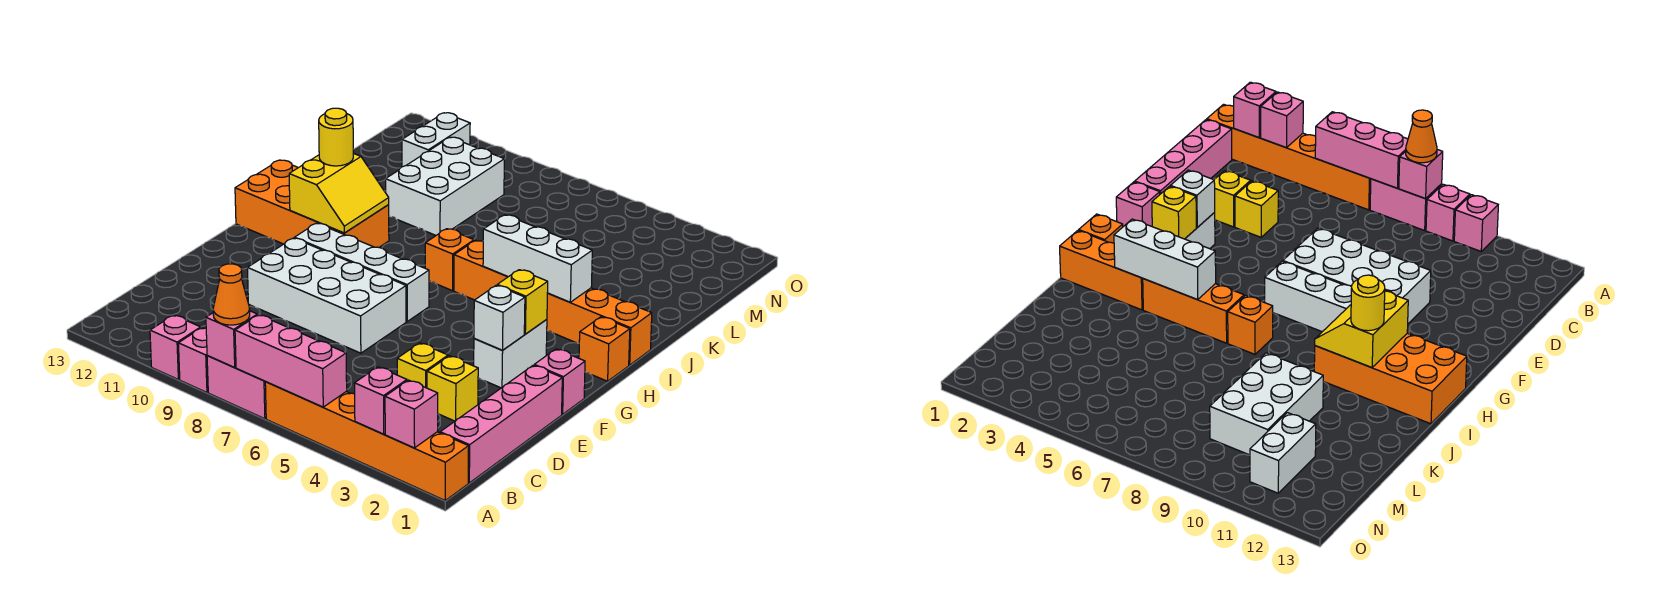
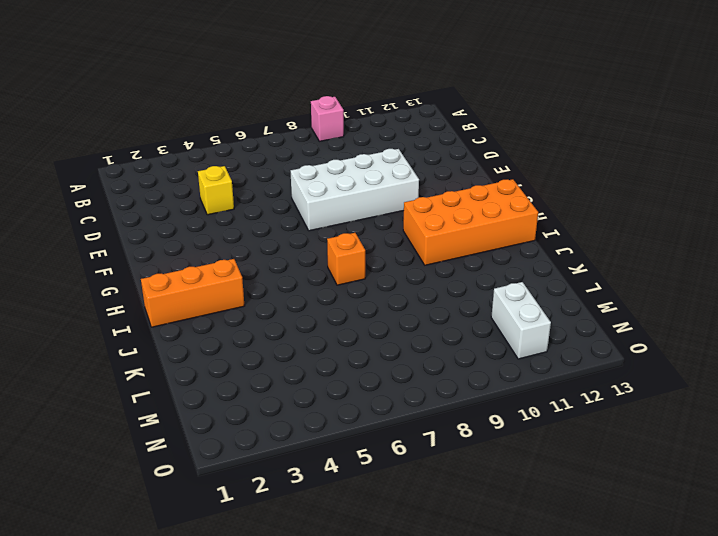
none -> orange 1x6 brick [265,382,469,500]
none -> pink 1x2 brick [207,356,266,419]
none -> pink 1x1 brick [150,315,201,379]

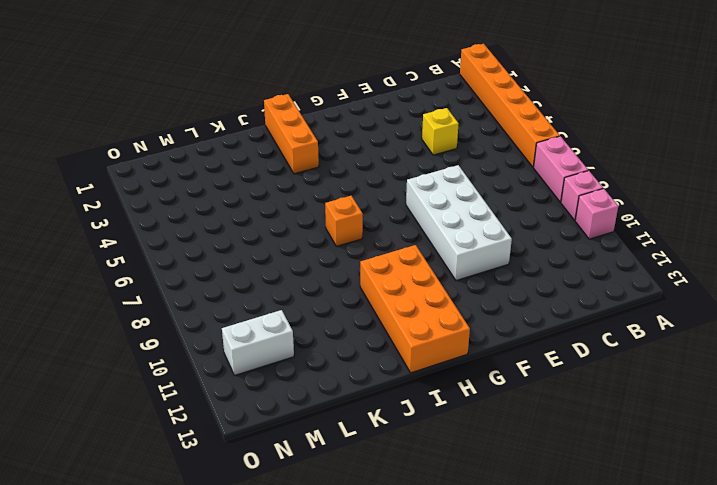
none -> pink 1x4 brick [440,365,562,483]
none -> yellow 1x1 brick [427,356,478,421]
none -> pink 1x1 brick [534,349,585,414]

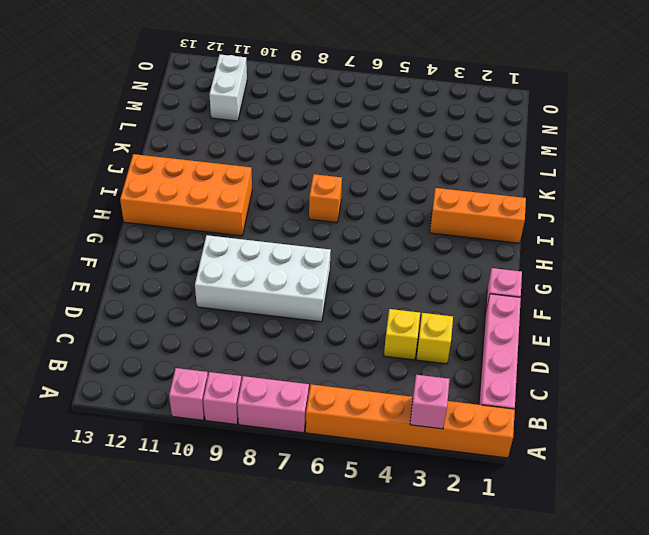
none -> white 1x2 brick [474,319,547,388]
none -> white 1x4 brick [295,223,429,321]
none -> orange 1x1 brick [579,317,630,381]

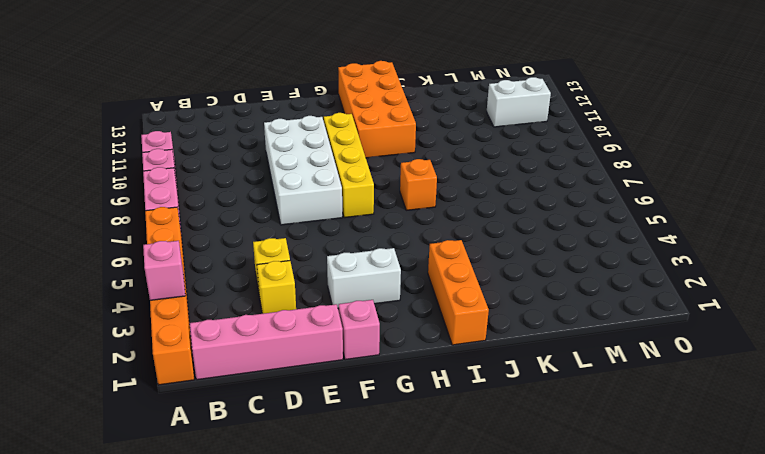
yellow 1x4 brick [324,113,374,218] -> white 1x4 brick [295,223,429,321]
none -> orange 1x1 brick [579,317,630,381]
none -> orange 1x3 brick [454,240,507,300]
none -> white 2x3 brick [386,137,504,235]

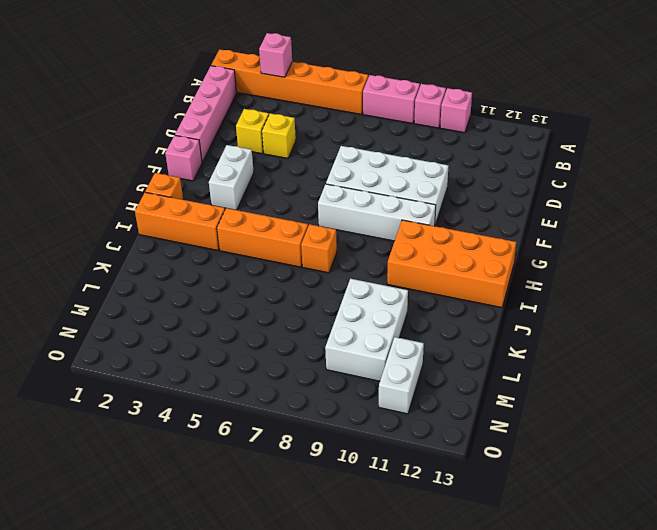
none -> pink 1x1 brick [385,380,438,448]
none -> pink 1x3 brick [235,315,347,407]
none -> pink 1x1 brick [206,311,257,368]

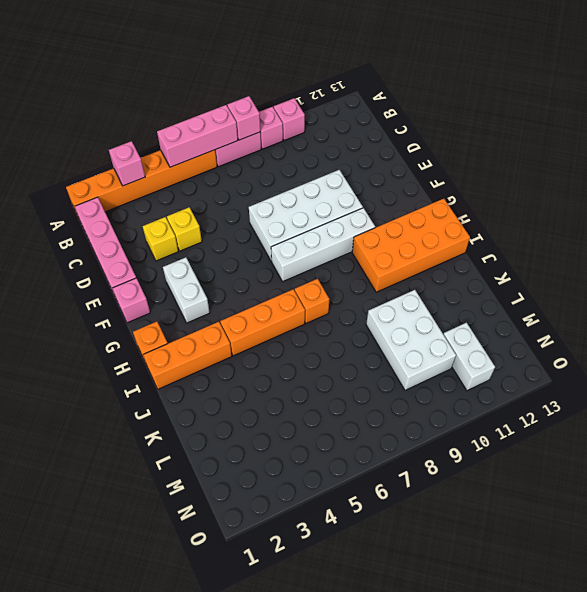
none -> pink 1x1 brick [385,380,438,448]
none -> white 1x1 brick [474,285,525,350]
none -> yellow 1x1 brick [497,270,548,334]

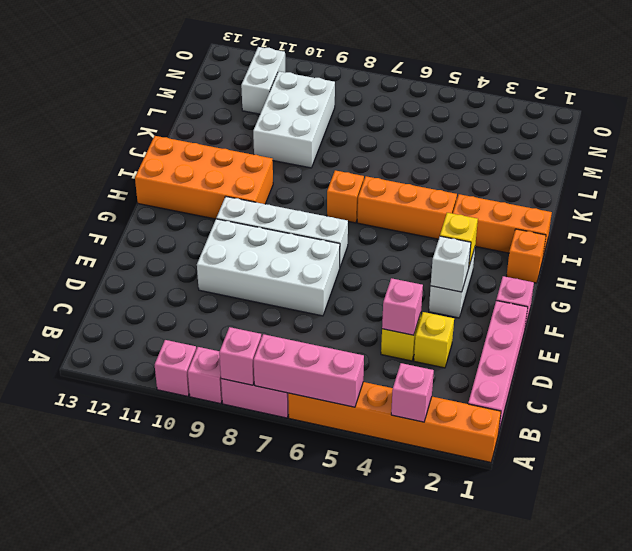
pink 1x1 brick [382,278,423,335] -> pink 1x1 brick moved to [385,380,438,448]
none -> yellow 2x2 slope [289,153,389,233]
none -> white 1x3 brick [483,215,592,302]
none -> orange 1x1 cone [213,264,250,325]

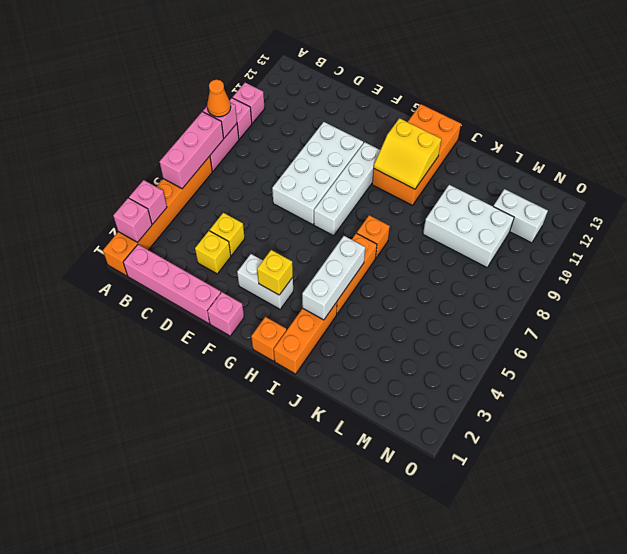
none -> white 1x1 brick [474,285,525,350]
none -> yellow 1x1 round brick [319,108,353,166]

